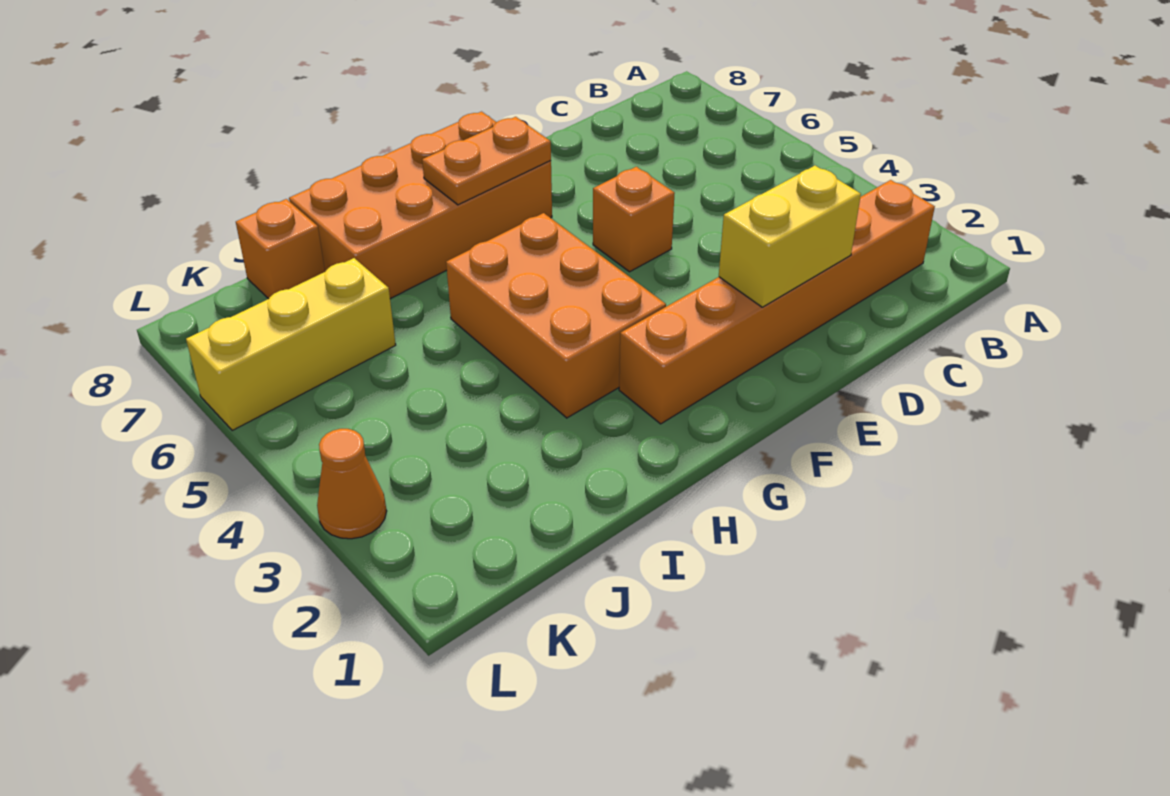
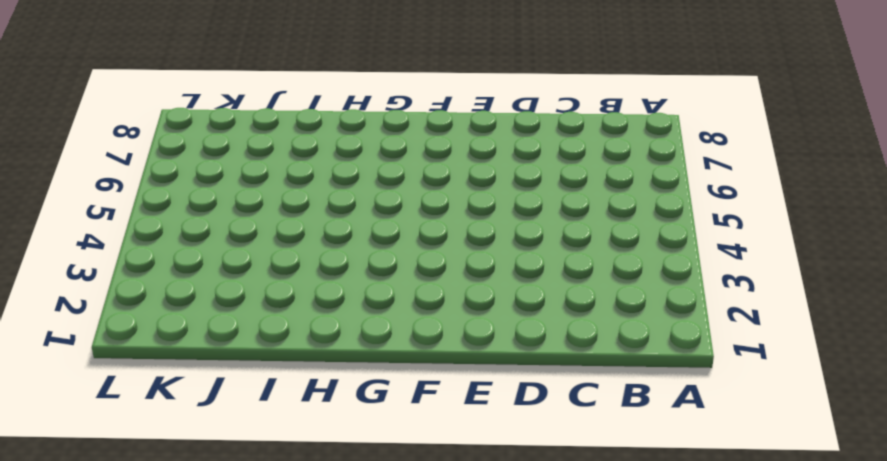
none -> orange 1x6 brick [619,180,935,424]
none -> orange 1x1 brick [593,167,675,272]

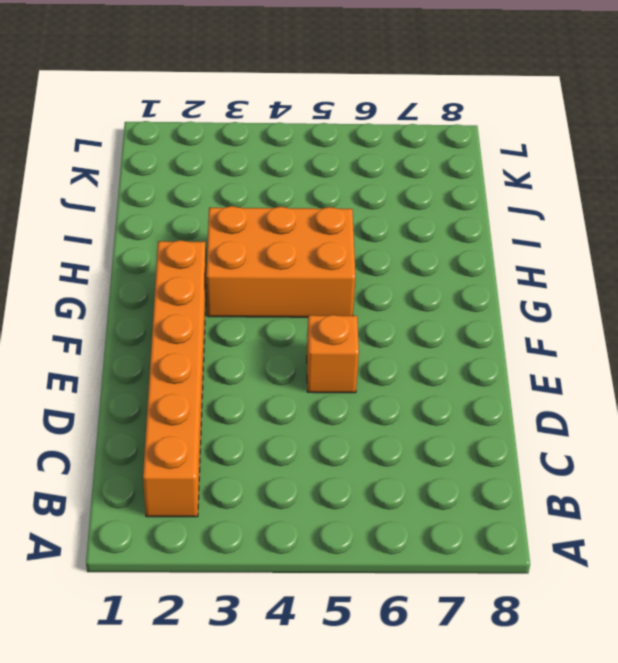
none -> orange 2x4 brick [289,112,552,299]
none -> yellow 1x3 brick [186,258,396,430]

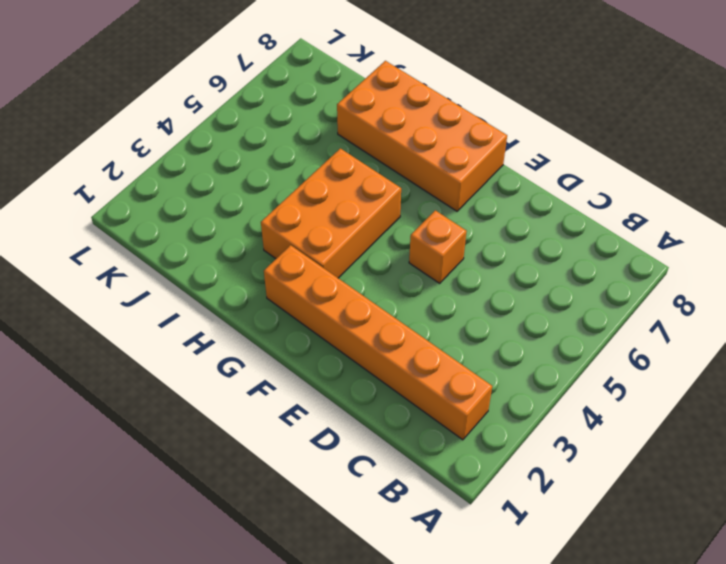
none -> yellow 1x3 brick [186,258,396,430]
none -> orange 1x1 brick [236,199,325,299]

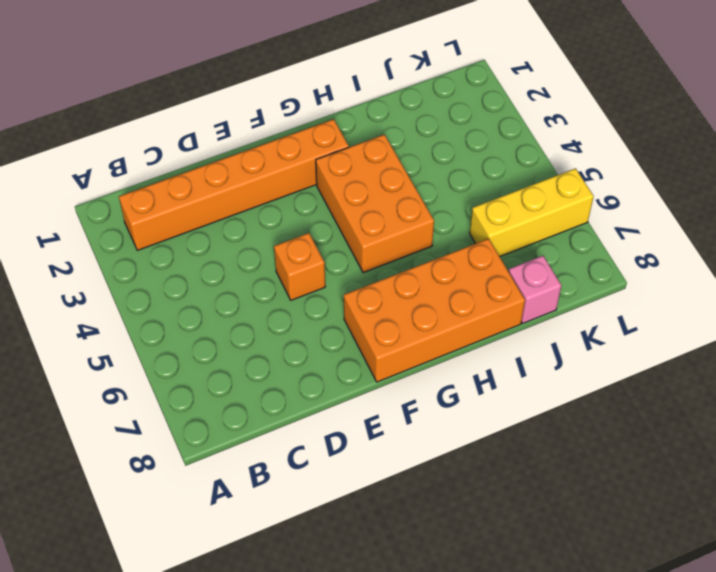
pink 1x1 brick [509,256,561,323] -> orange 1x1 brick [236,199,325,299]
none -> orange 1x1 cone [317,429,387,539]
none -> yellow 1x2 brick [719,166,861,307]

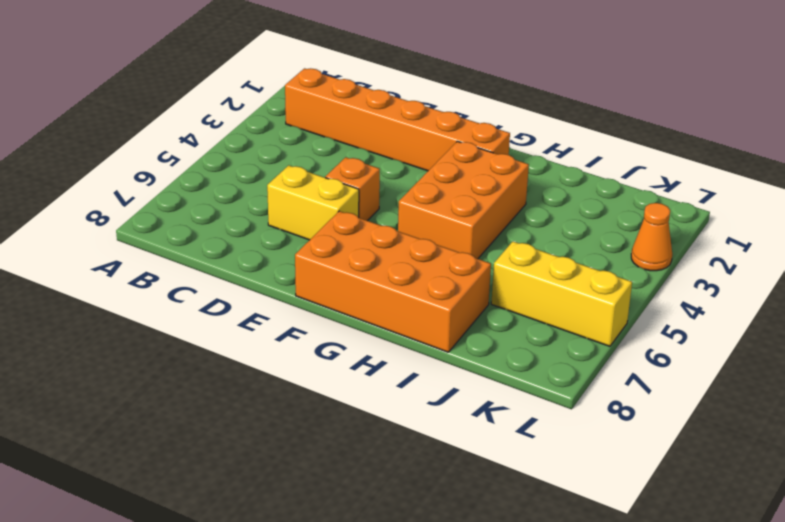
yellow 1x2 brick [267,165,359,240] -> yellow 1x2 brick moved to [719,166,861,307]
none -> orange 1x1 brick [236,199,325,299]
none -> orange 1x2 plate [422,117,551,205]

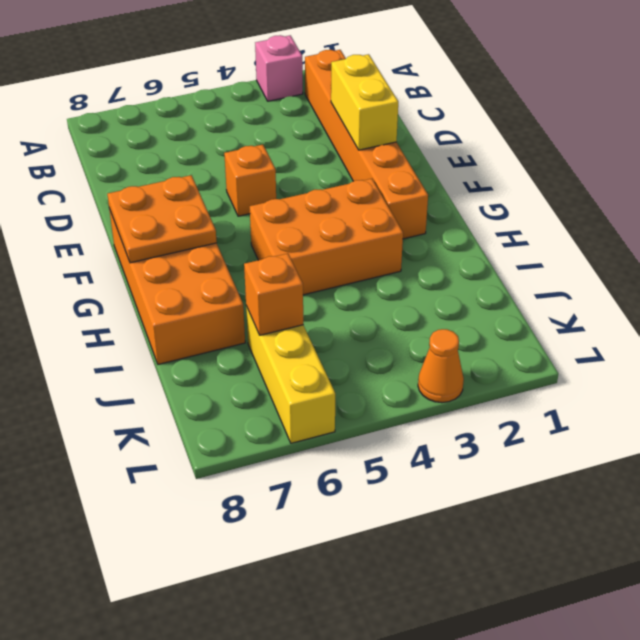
pink 1x1 brick [255,35,303,101] -> none
orange 2x2 plate [107,175,217,263] -> orange 1x2 plate [422,117,551,205]
orange 1x1 brick [244,253,303,335] -> orange 1x1 brick moved to [236,199,325,299]

